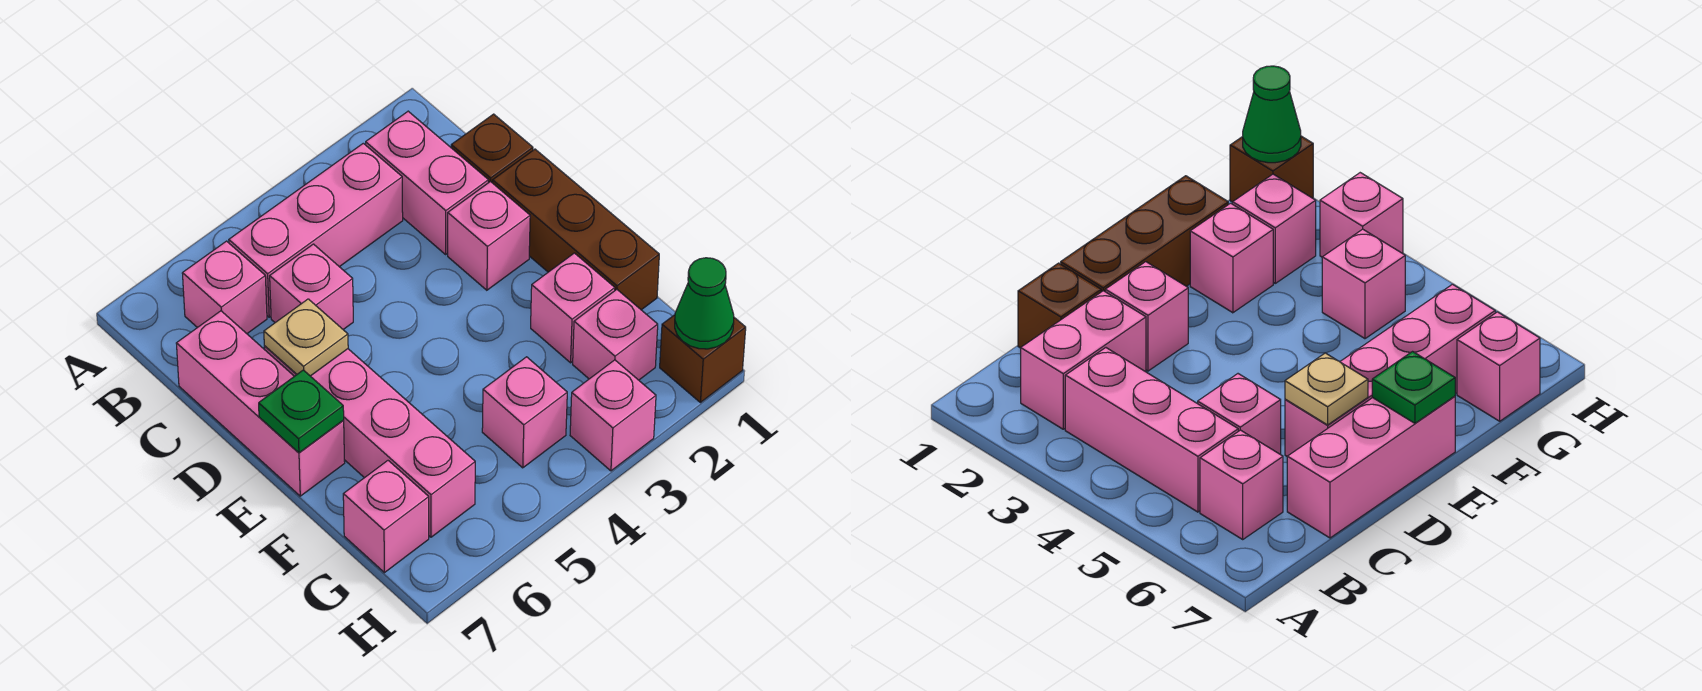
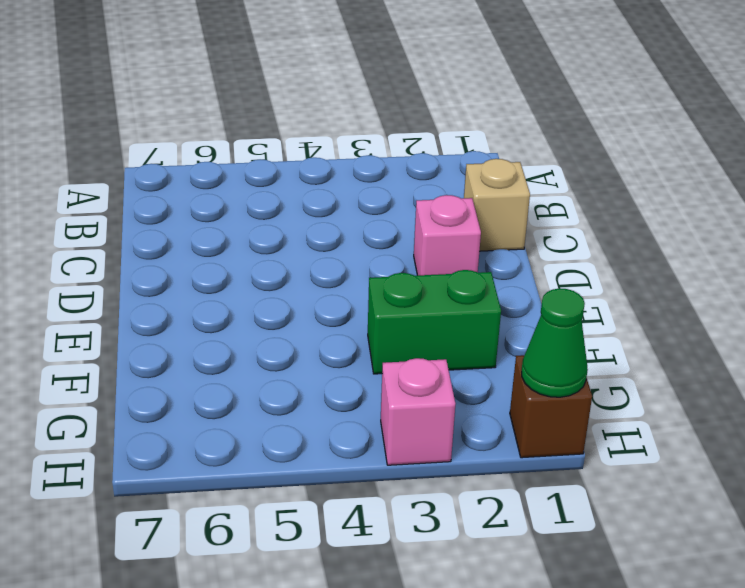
tan 1x1 brick [464,159,530,251] -> brown 1x1 brick [451,114,533,183]
green 1x2 brick [368,270,501,374] -> pink 1x1 brick [531,253,615,363]
none -> pink 1x2 brick [366,111,488,254]
none -> pink 1x3 brick [229,143,403,317]
none -> pink 1x1 brick [182,241,267,334]

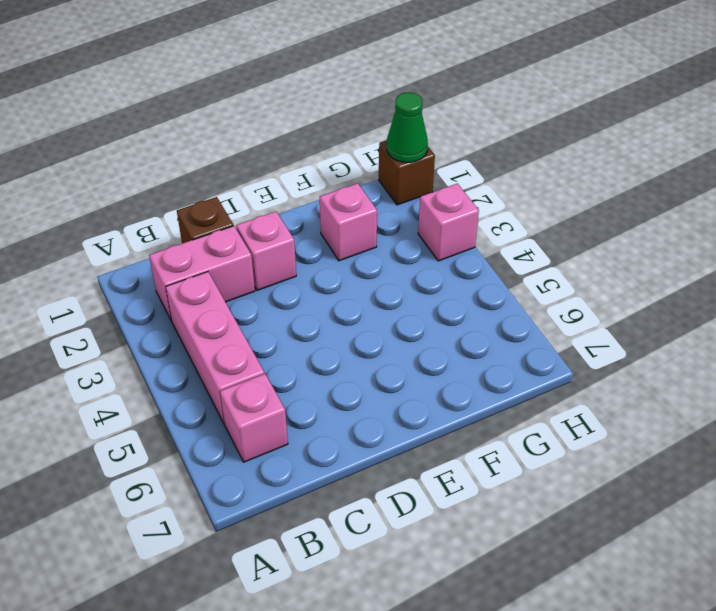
none -> pink 1x1 brick [270,244,353,330]
none -> pink 1x3 brick [176,311,345,496]
none -> brown 1x3 brick [493,149,659,310]

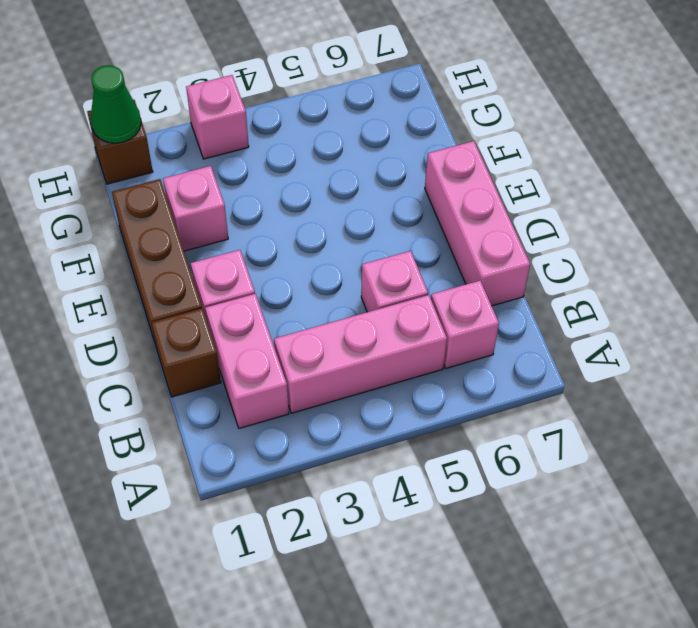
none -> pink 1x4 brick [264,346,475,537]
none -> pink 1x1 brick [573,290,658,380]
none -> pink 1x1 brick [482,357,567,468]

